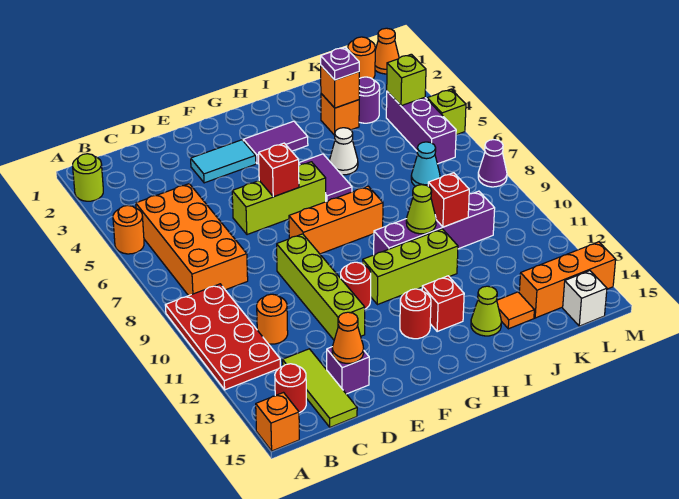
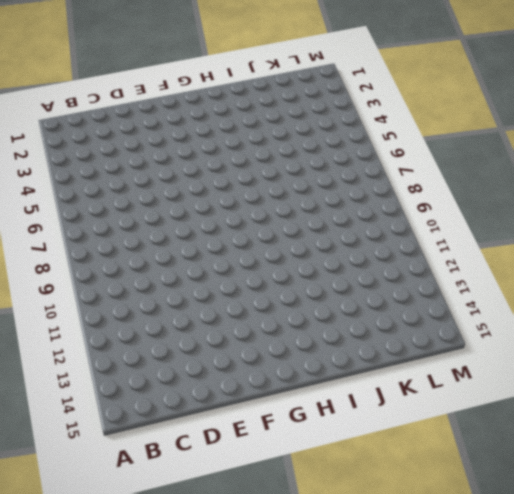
none -> lime 1x1 round brick [73,154,103,201]
none -> orange 1x1 round brick [113,205,144,254]
none -> red 2x4 plate [165,284,280,390]
none -> orange 1x1 brick [256,393,299,451]

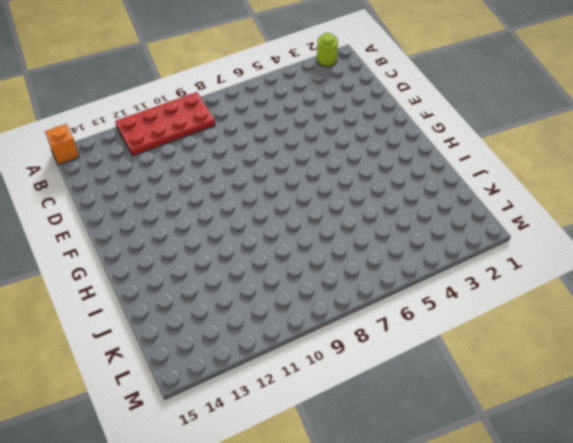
none -> orange 1x1 round brick [113,205,144,254]
none -> orange 2x4 brick [136,184,248,296]
none -> red 1x1 round brick [275,364,306,413]
none -> orange 1x1 round brick [257,294,288,344]

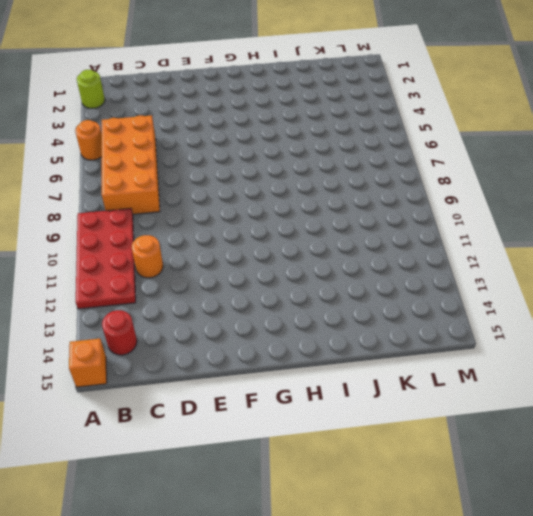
none -> lime 1x3 tile [282,349,357,427]
none -> purple 1x1 brick [327,347,369,394]
none -> cyan 1x2 tile [191,140,256,183]
none -> lime 1x3 brick [232,162,326,235]

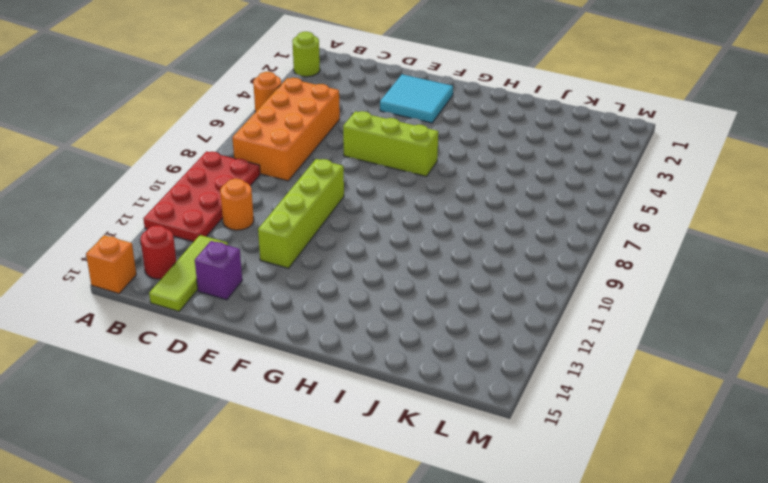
cyan 2x2 tile [380,74,453,123] -> cyan 1x2 tile [191,140,256,183]
none -> orange 1x3 brick [289,186,383,254]
none -> red 1x1 round brick [341,262,371,309]
none -> purple 1x2 tile [243,121,308,164]
none -> lime 1x3 brick [363,229,458,305]

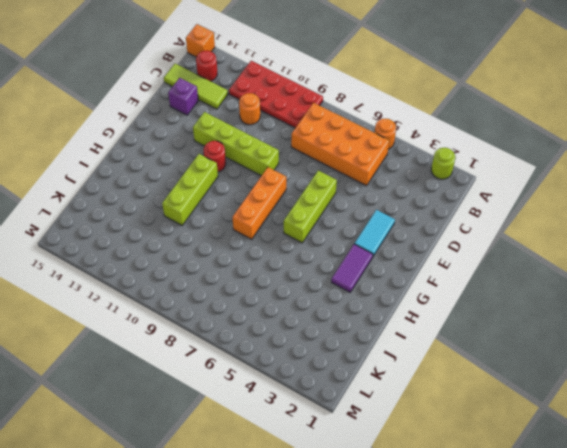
none -> red 1x1 round brick [400,289,431,339]
none -> purple 1x2 tile [299,154,352,202]
none -> purple 1x4 brick [374,191,495,255]
none -> red 1x1 brick [422,276,464,331]

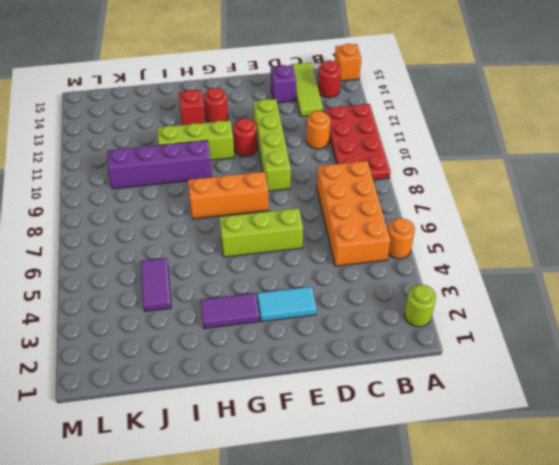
purple 1x2 tile [141,258,171,311] -> purple 1x2 tile moved to [299,154,352,202]
none -> white 1x1 cone [330,128,358,175]
none -> lime 1x1 cone [471,286,501,336]
none -> orange 1x1 brick [321,94,359,135]
none -> orange 1x1 tile [497,292,534,329]

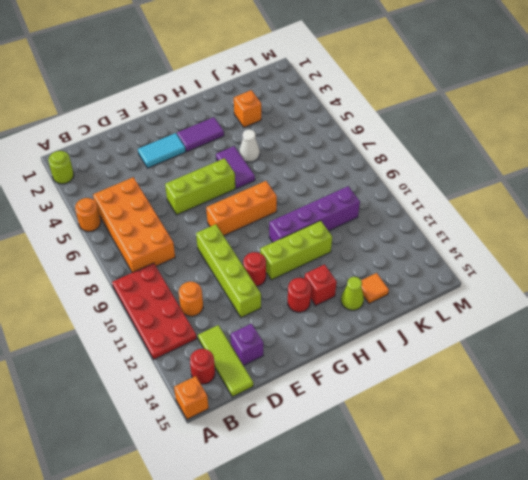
none -> purple 1x1 round brick [359,77,380,123]
none -> cyan 1x1 cone [411,142,440,186]
none -> orange 1x3 brick [519,242,616,318]
none -> orange 1x1 round brick [348,37,375,79]

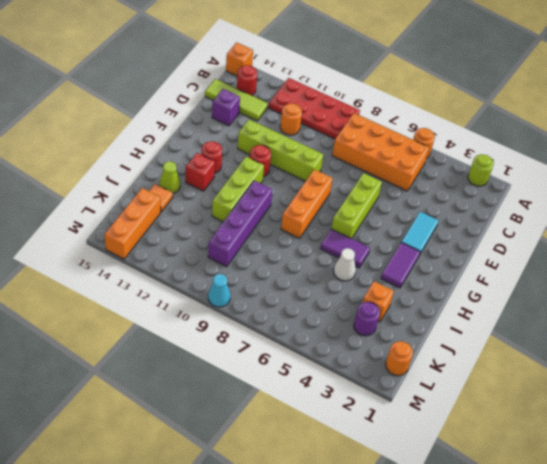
cyan 1x1 cone [208,274,230,307] -> cyan 1x1 cone moved to [411,142,440,186]
none -> purple 1x3 brick [386,91,456,164]
none -> white 1x1 brick [563,271,607,326]
none -> orange 1x1 cone [375,28,399,74]
none -> lime 1x1 brick [427,89,466,135]

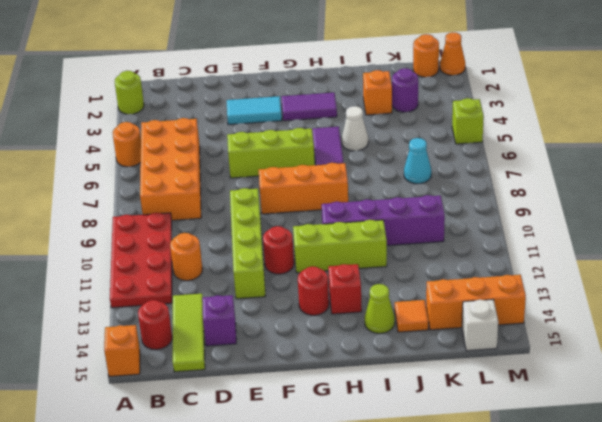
none -> purple 1x3 brick [386,91,456,164]
none -> purple 1x1 cone [478,140,507,187]
none -> orange 1x1 cone [332,312,364,363]
none -> red 1x1 brick [259,143,299,197]

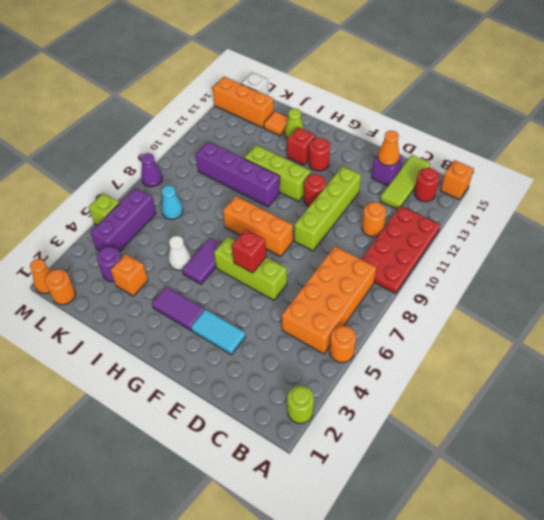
none -> lime 1x1 cone [406,185,436,234]
none -> orange 1x1 brick [321,66,359,108]
none -> red 1x1 brick [428,173,469,227]
none -> lime 1x1 brick [387,54,426,106]

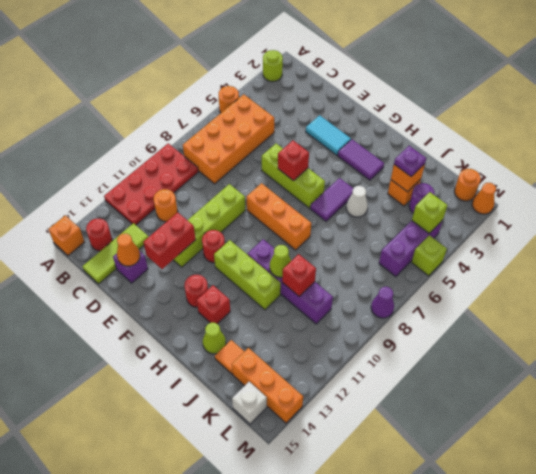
red 1x2 brick [143,212,196,269] -> none
none -> cyan 1x1 cone [411,142,440,186]

